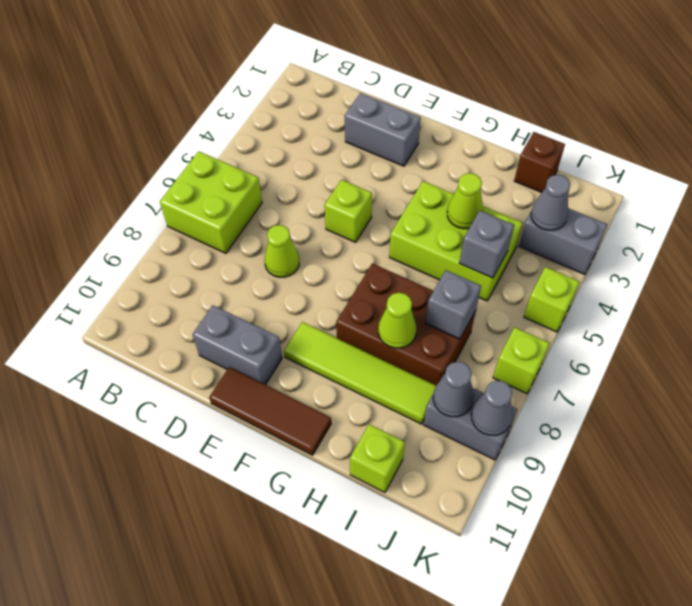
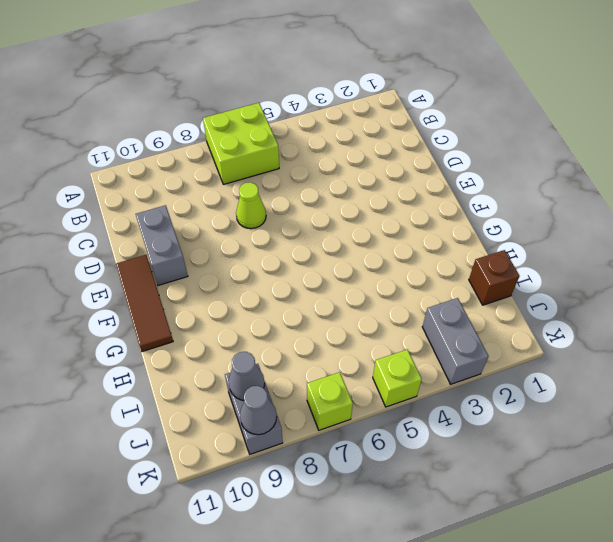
none -> grey 1x2 brick [345,93,421,166]
none -> lime 1x1 brick [324,180,372,242]
none -> lime 1x4 tile [284,322,436,424]

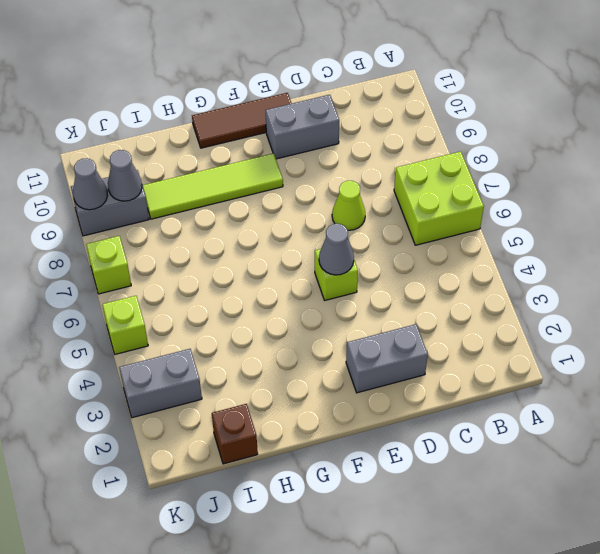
grey 1x1 cone [319,224,354,275] -> grey 1x1 cone moved to [531,175,570,230]
none -> lime 2x3 brick [389,181,523,301]
none -> brown 2x3 brick [336,263,476,385]
none -> lime 1x1 brick [350,424,405,492]

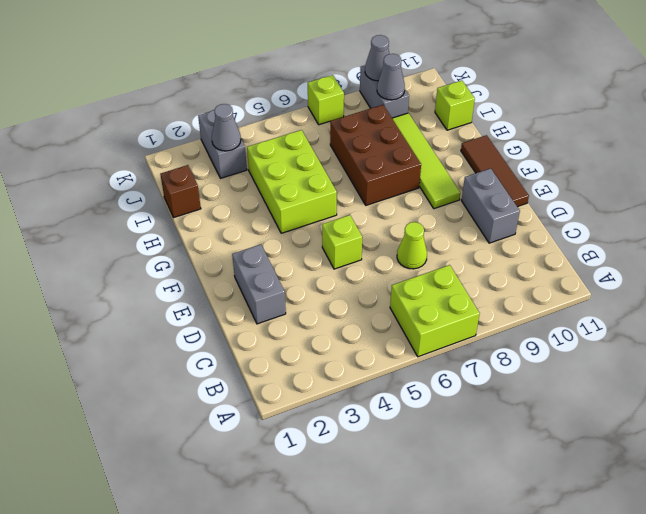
none -> lime 1x1 brick [524,267,579,332]
none -> lime 1x1 cone [447,173,483,229]
none -> lime 1x1 cone [378,293,417,348]

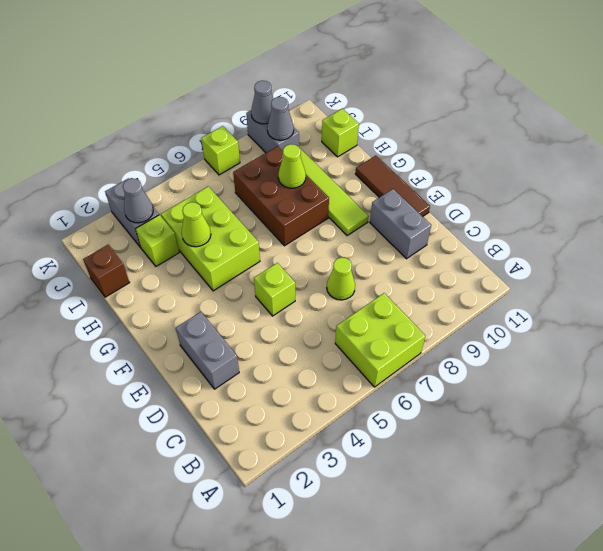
lime 1x1 brick [136,215,179,266] -> lime 1x1 brick moved to [524,267,579,332]
none -> grey 1x1 brick [459,211,514,278]
none -> grey 1x1 brick [426,270,481,339]

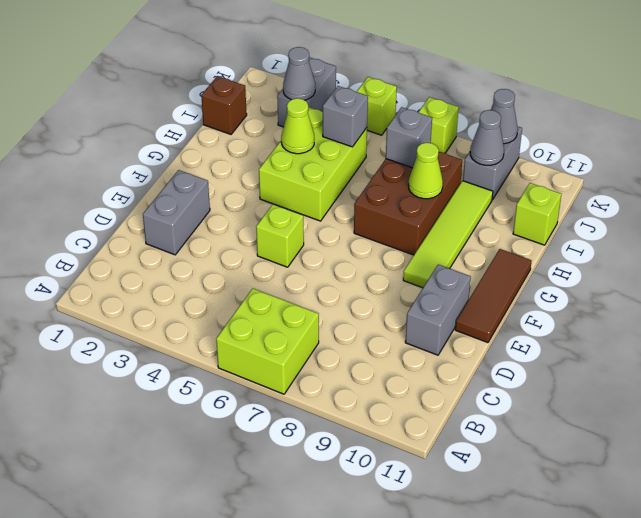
none -> lime 1x1 cone [264,225,299,277]

